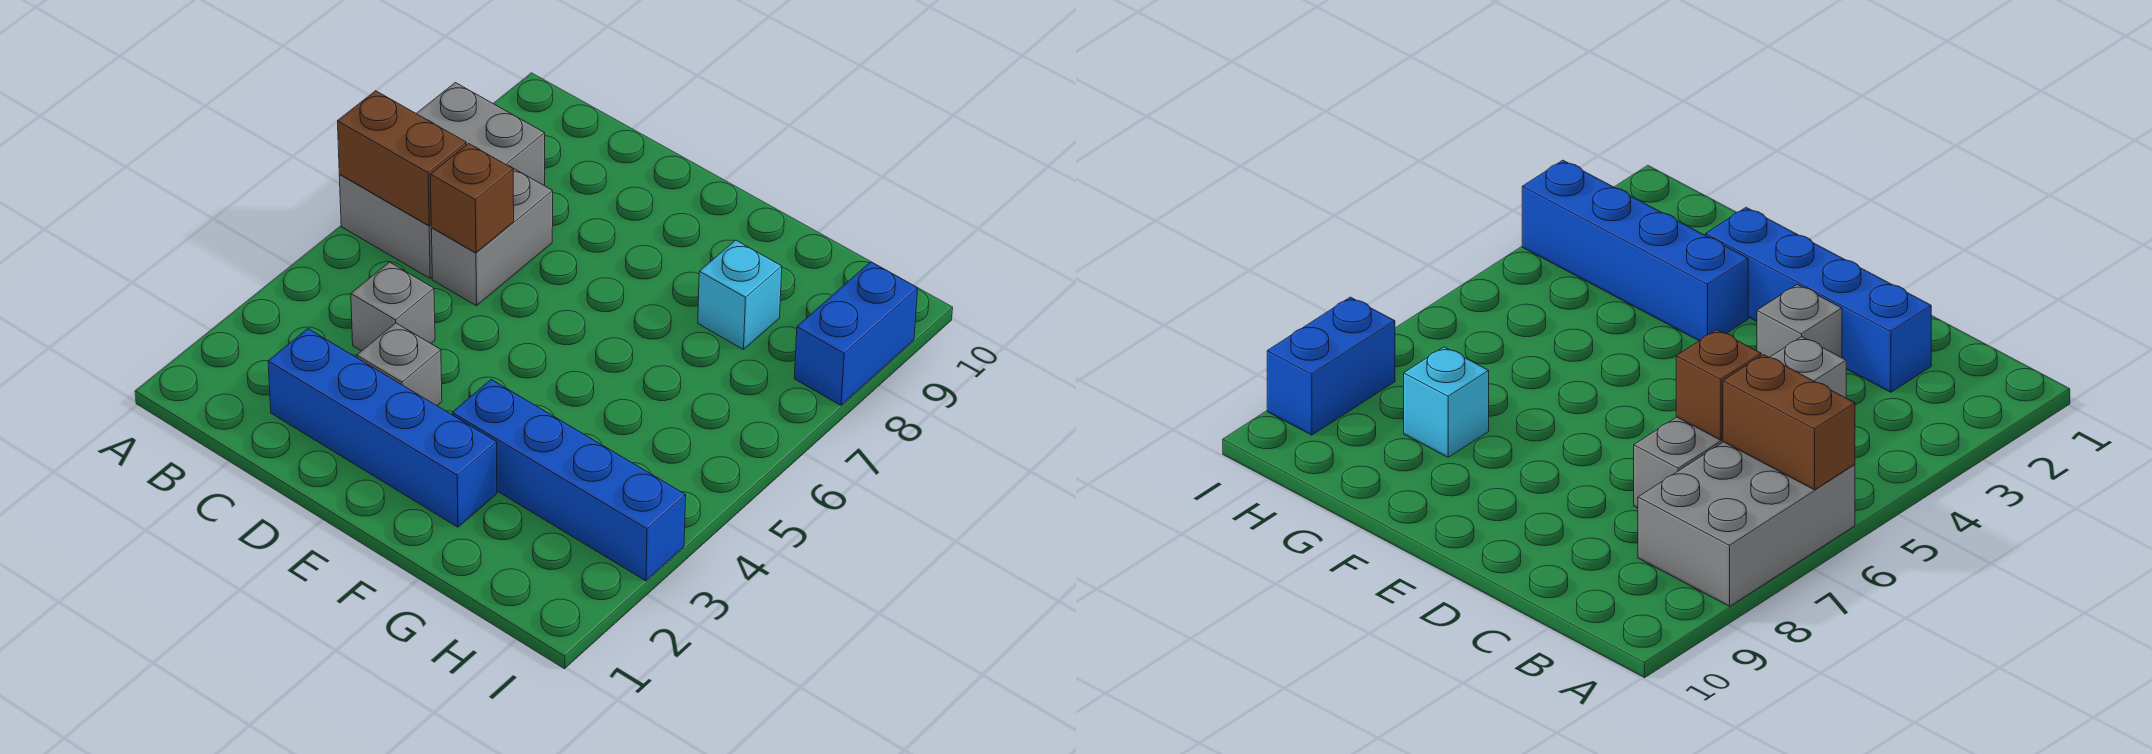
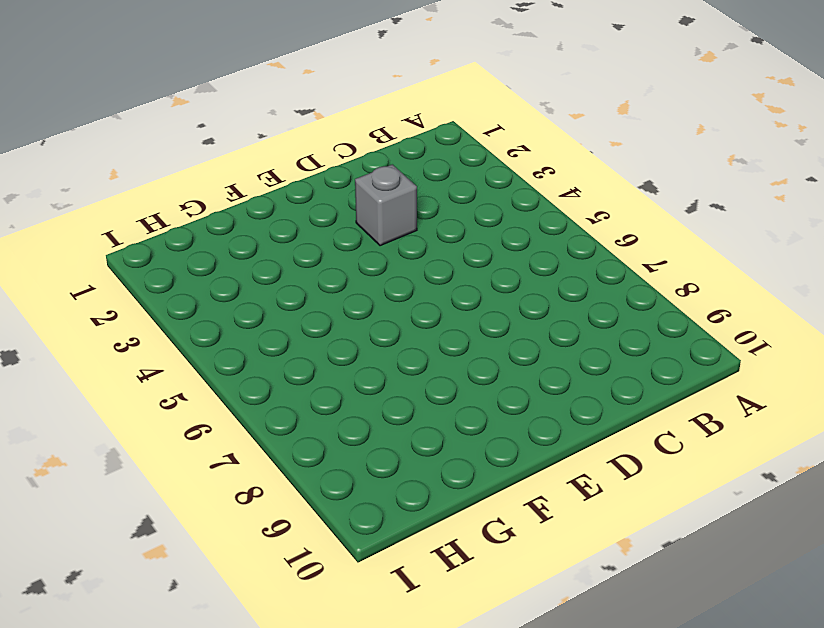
none -> grey 2x3 brick [339,83,545,278]
none -> blue 1x4 brick [268,329,497,527]

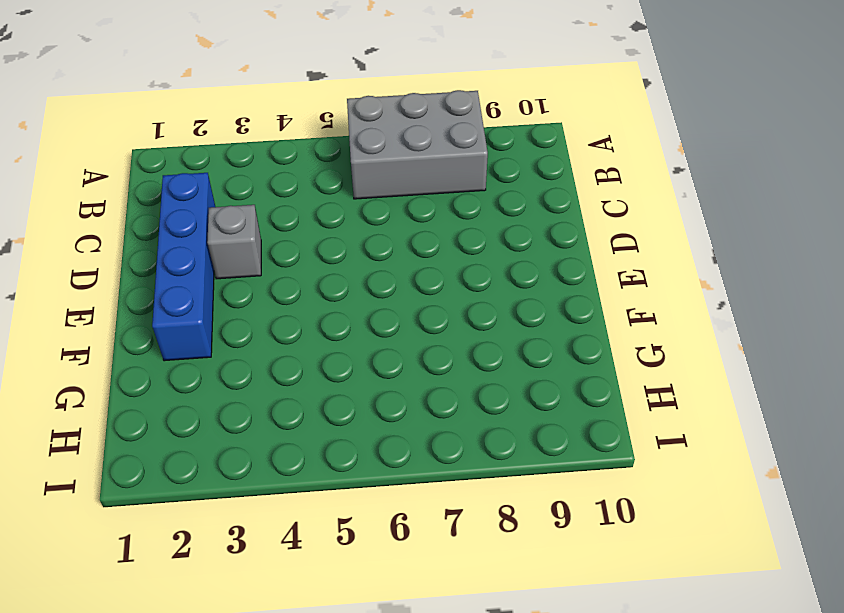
none -> grey 1x1 brick [351,262,435,351]
none -> grey 1x2 brick [431,166,553,306]

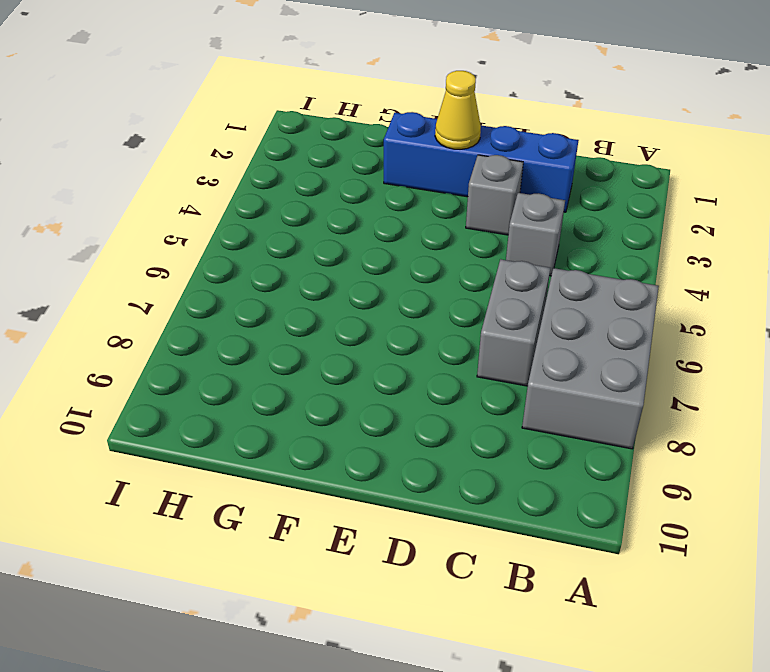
yellow 1x1 cone [435,71,481,149] -> none
none -> blue 1x4 brick [452,380,686,581]
none -> cyan 1x1 brick [698,240,782,350]

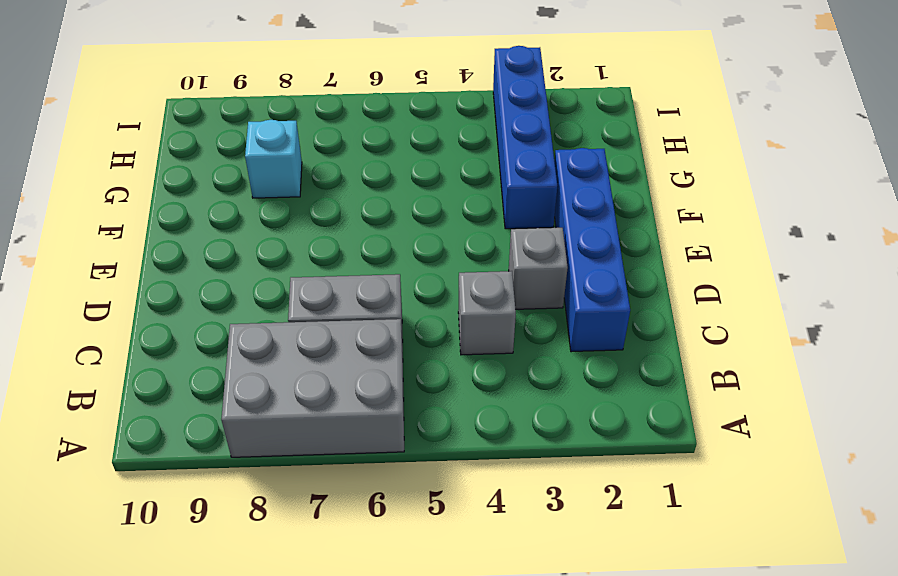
none -> blue 1x2 brick [794,262,918,405]
none -> brown 1x2 brick [338,91,466,226]

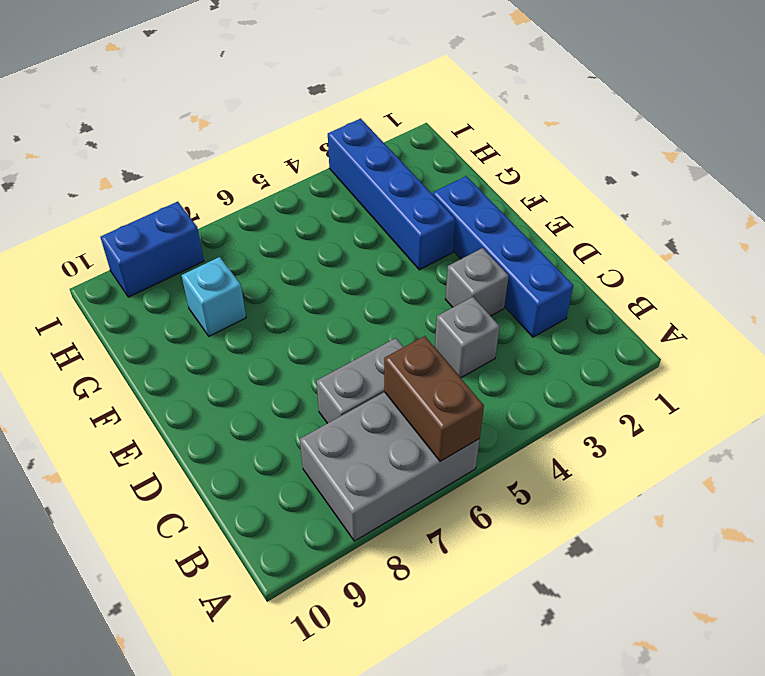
none -> brown 1x1 brick [430,144,514,253]

